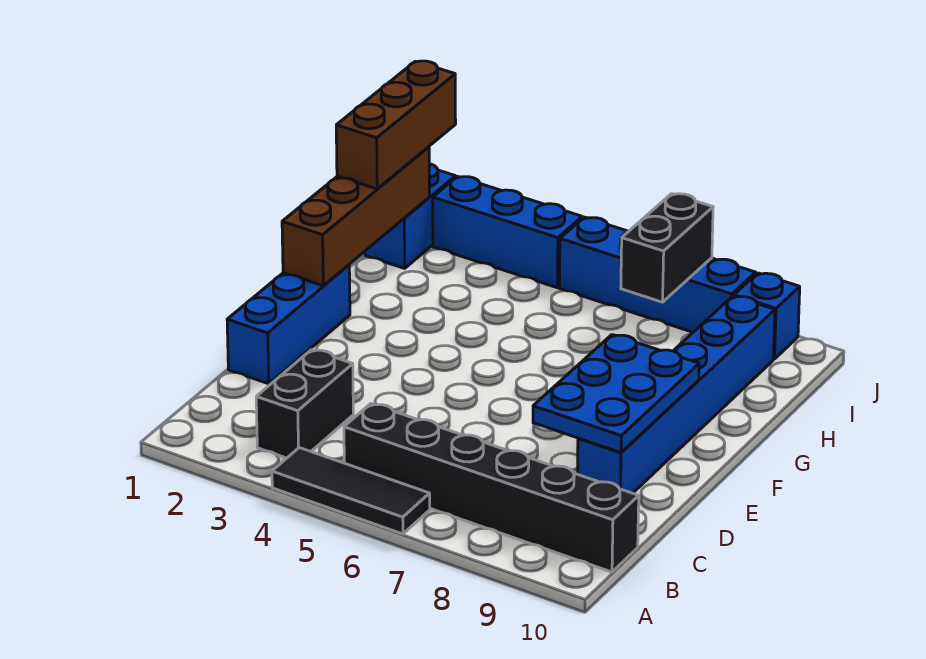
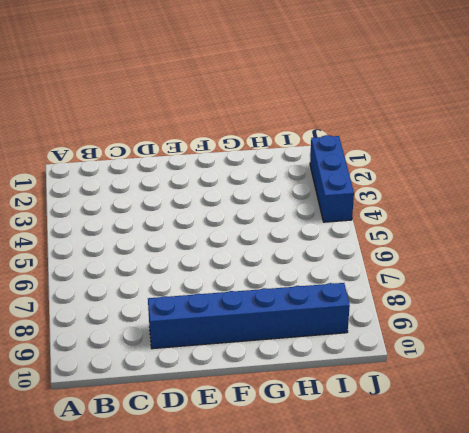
none -> black 1x3 tile [272,448,430,534]
none -> black 1x2 brick [256,350,353,458]
none -> black 1x6 brick [344,404,639,572]

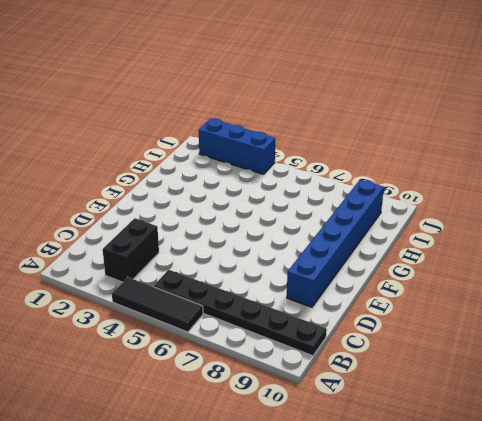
black 1x6 plate [153,270,327,356] -> black 1x6 brick [344,404,639,572]
none -> blue 1x3 brick [227,265,350,384]
none -> blue 1x2 brick [365,164,456,268]
none -> blue 1x4 brick [559,217,756,332]

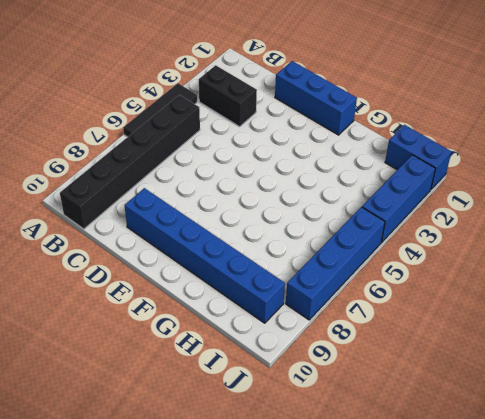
none -> blue 1x1 brick [734,273,800,359]
none -> blue 2x3 plate [533,335,699,453]
none -> brown 1x4 brick [282,147,429,286]

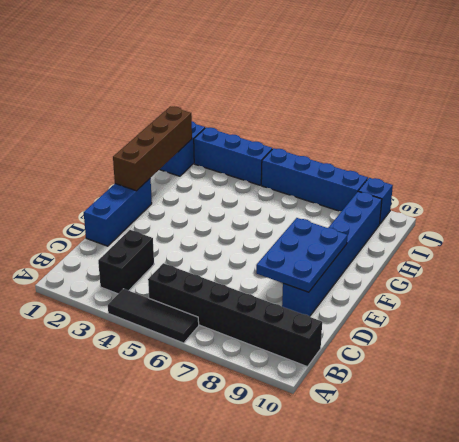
none -> black 1x2 brick [621,194,713,302]
none -> brown 1x3 brick [336,61,456,189]

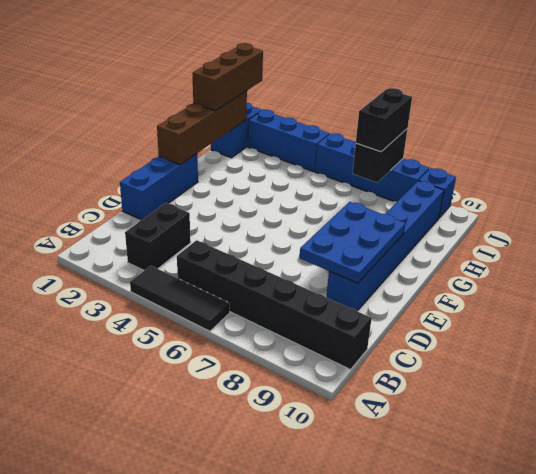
black 1x2 brick [356,88,412,152] -> none

